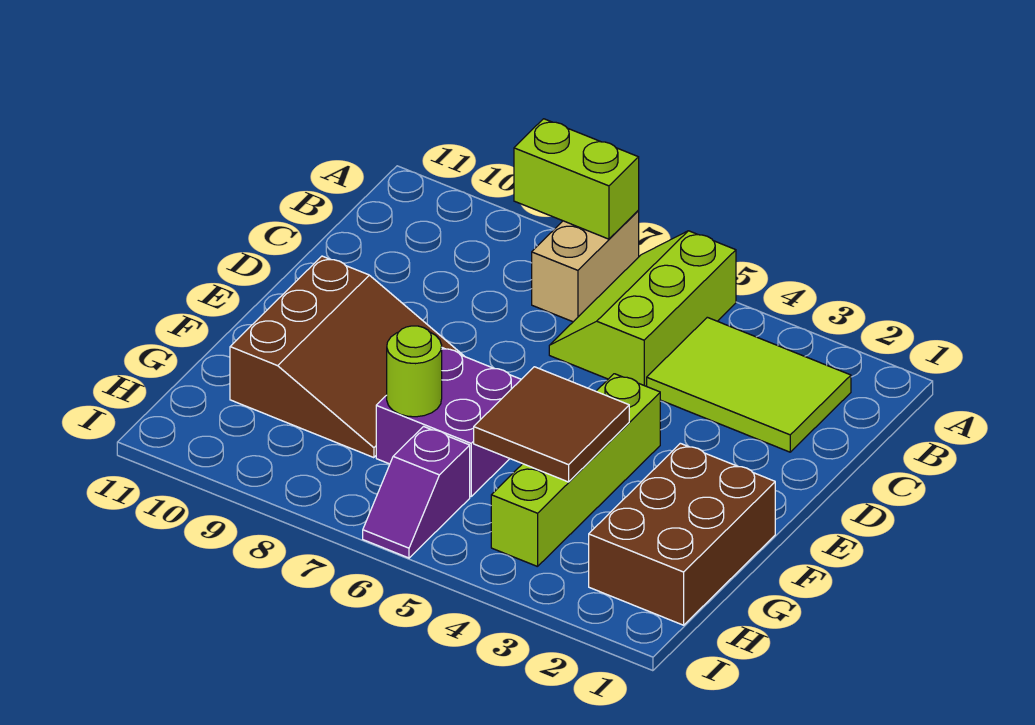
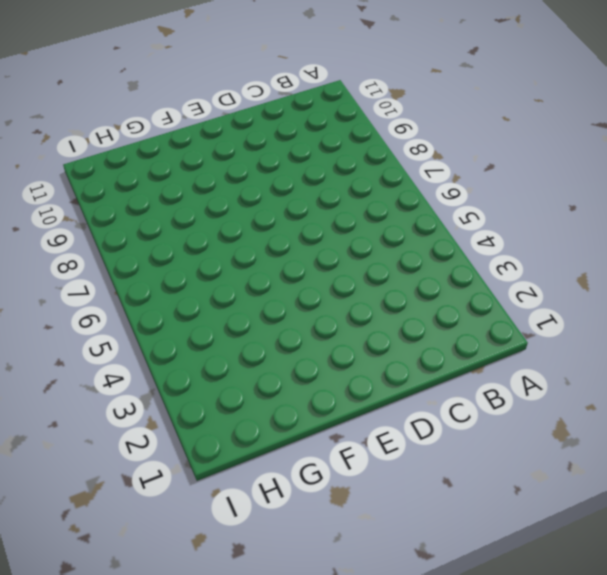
none -> lime 2x3 slope [549,231,736,386]
none -> tan 1x2 brick [532,211,639,322]

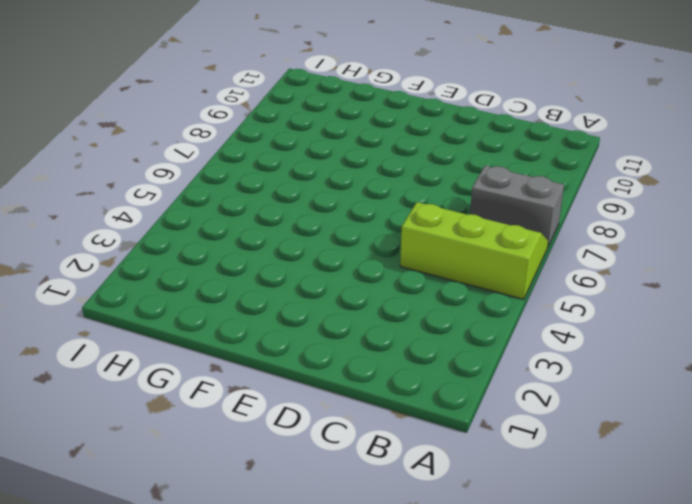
grey 1x2 brick [470,166,564,246] -> tan 1x2 brick [532,211,639,322]
none -> lime 2x3 tile [647,317,851,452]
none -> lime 1x4 brick [491,374,660,567]

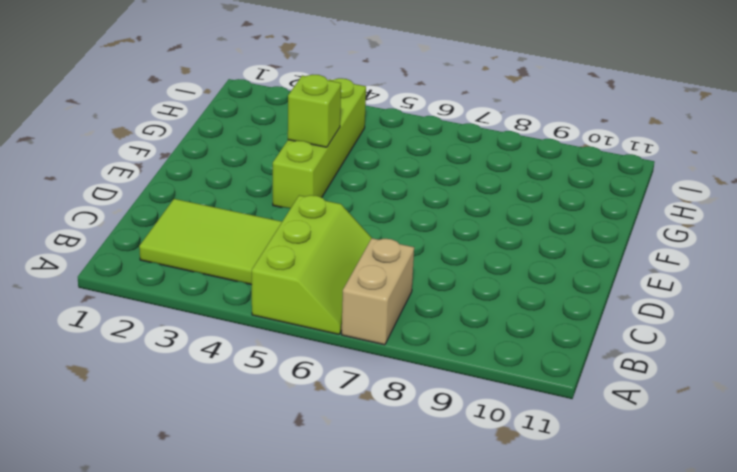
lime 1x1 brick [288,75,341,147] -> brown 2x2 tile [474,367,629,482]
none -> brown 3x3 slope [230,256,464,458]
none -> brown 2x3 brick [589,443,775,625]

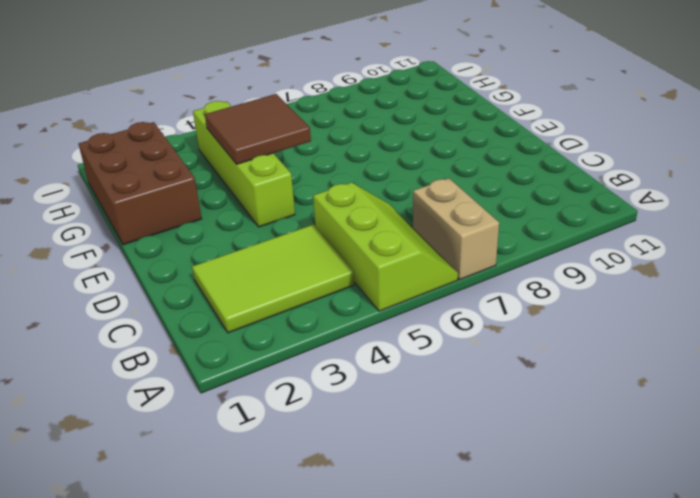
none -> brown 3x3 slope [230,256,464,458]
none -> purple 2x2 brick [376,348,521,497]

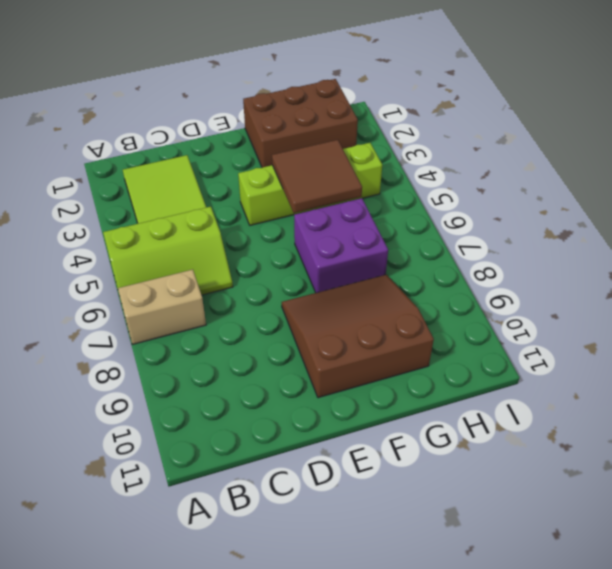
none -> purple 1x2 slope [363,427,470,558]
none -> lime 1x2 brick [514,119,639,239]

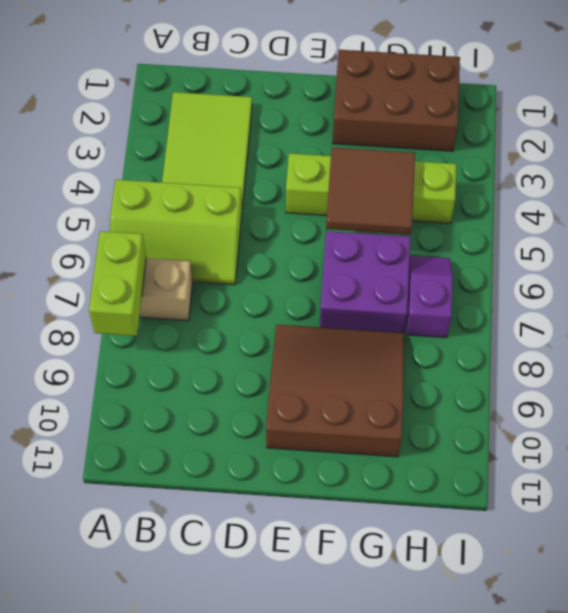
purple 1x2 slope [406,256,453,338] -> purple 1x2 slope turned to [363,427,470,558]
none -> lime 1x1 round brick [387,326,442,417]

